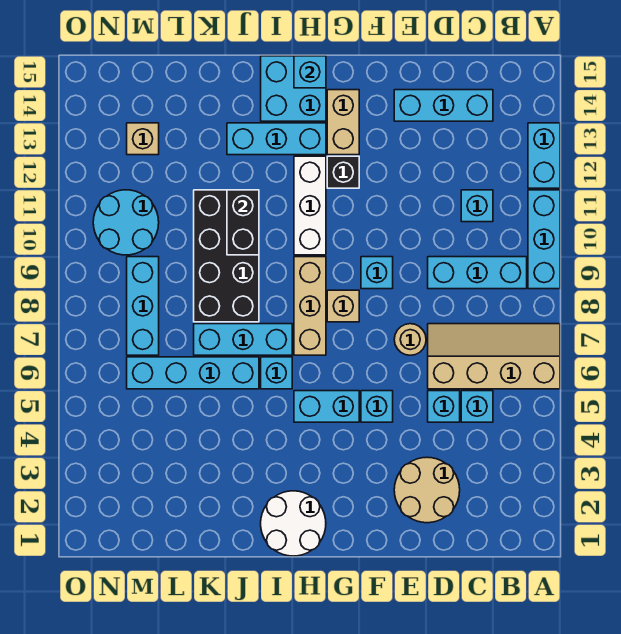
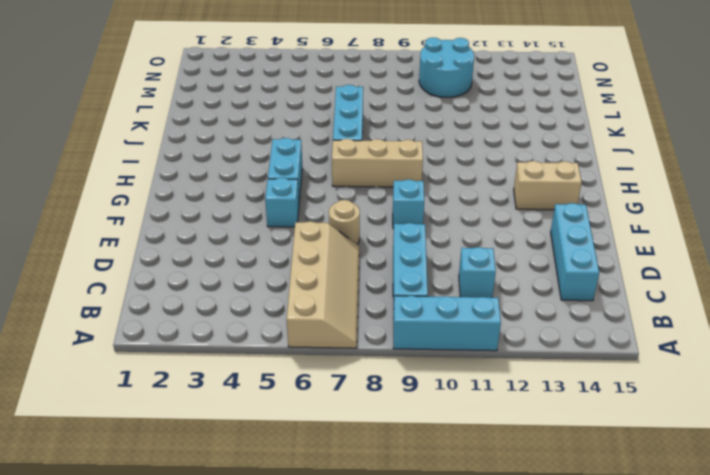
none -> cyan 1x2 brick [528,123,560,188]
none -> cyan 1x1 brick [461,391,493,422]
none -> tan 2x2 round brick [394,457,460,523]
none -> cyan 1x1 brick [428,391,460,422]

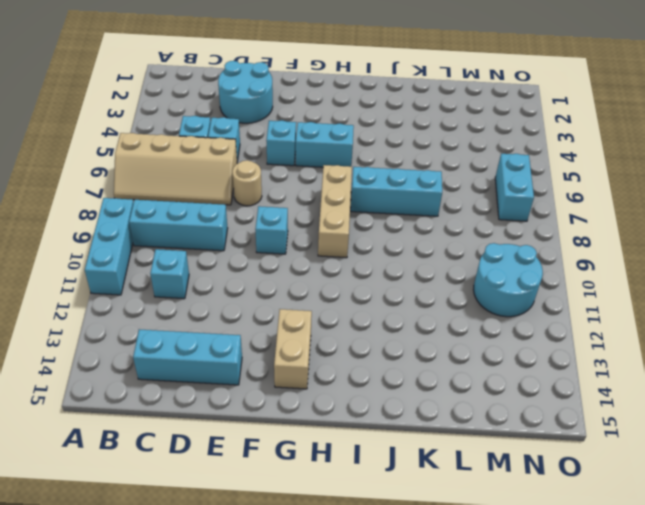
cyan 2x2 round brick [218,61,273,123] -> tan 2x2 round brick [394,457,460,523]
cyan 1x2 brick [495,154,534,221] -> cyan 1x2 brick moved to [528,123,560,188]
none -> tan 1x1 brick [327,290,359,322]
none -> black 1x1 brick [327,156,359,188]
none -> white 2x2 round brick [261,491,326,556]
none -> white 1x3 brick [294,156,326,255]

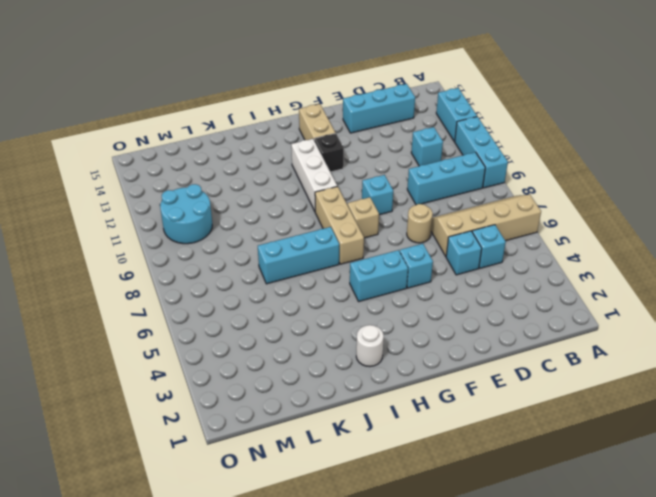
white 1x1 round brick [356,325,384,367] -> white 2x2 round brick [261,491,326,556]
none -> tan 2x2 round brick [394,457,460,523]
none -> cyan 1x3 brick [227,123,326,155]
none -> cyan 2x2 brick [261,56,326,121]
none -> cyan 1x1 brick [261,357,292,389]

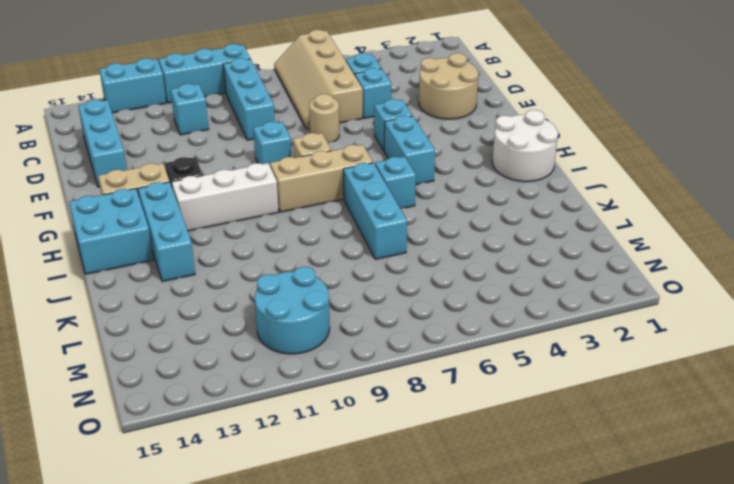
none -> cyan 1x4 brick [127,357,259,389]
none -> black 2x4 brick [194,190,259,322]
none -> cyan 1x3 brick [127,257,159,355]
none -> tan 1x1 brick [127,123,159,155]

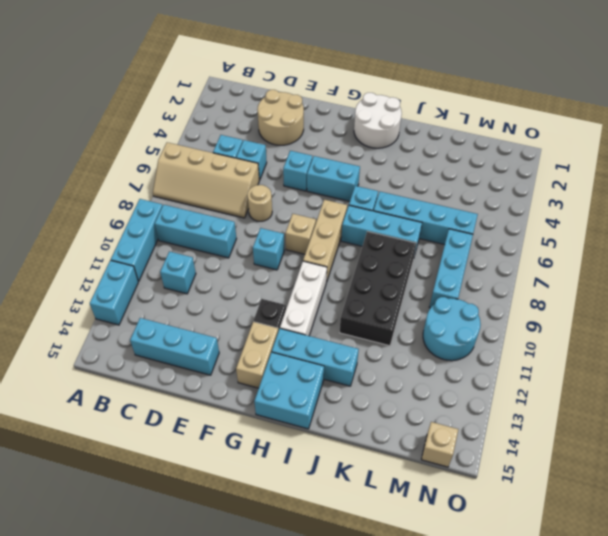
tan 1x1 brick [421,422,459,467] -> tan 1x1 brick moved to [127,123,159,155]
none -> cyan 1x1 brick [294,56,326,88]
none -> black 1x2 brick [227,190,259,255]

